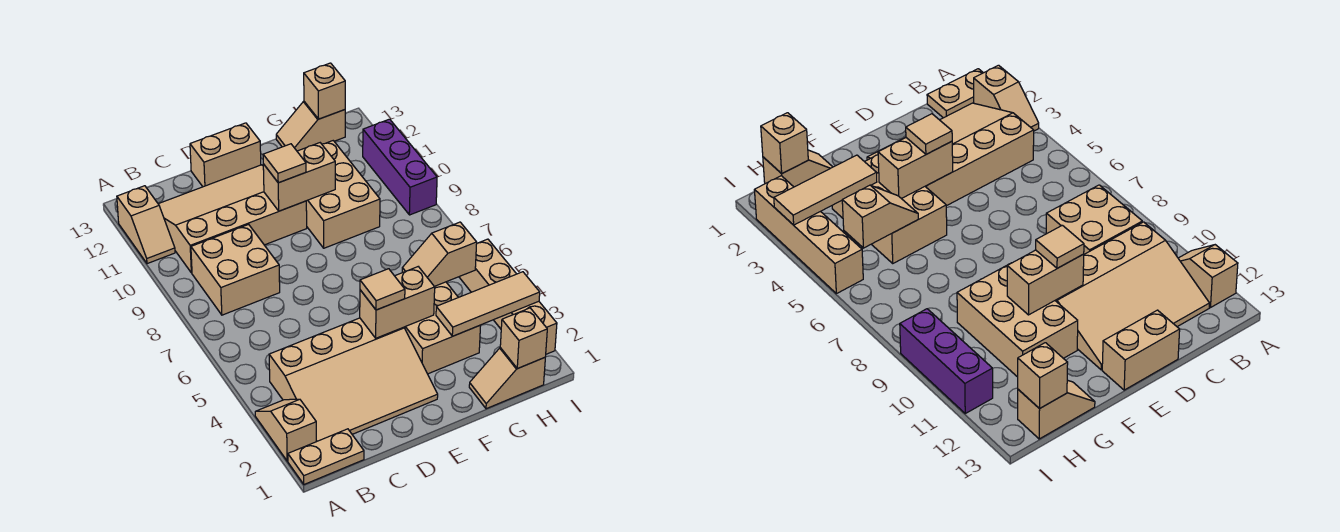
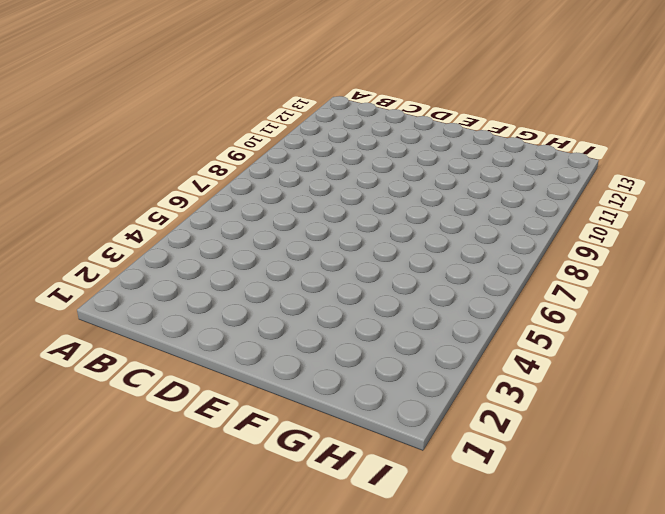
none -> tan 1x2 plate [288,429,364,484]
none -> tan 1x2 slope [255,399,316,461]
none -> tan 1x2 slope [117,186,175,264]

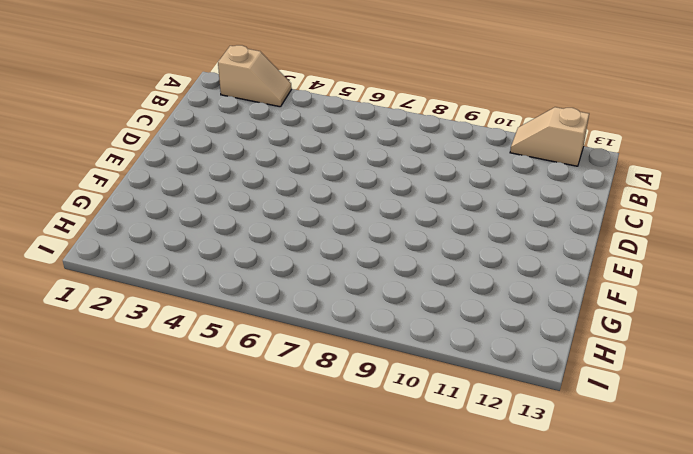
none -> tan 1x2 plate [288,429,364,484]
none -> tan 3x4 slope [269,318,438,442]
none -> tan 2x2 brick [191,224,280,315]

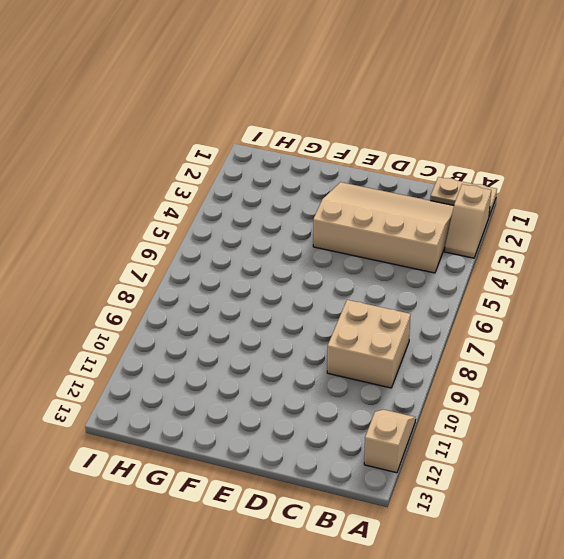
none -> tan 3x4 slope [159,165,307,273]
none -> tan 1x2 brick [190,123,261,187]
none -> tan 2x3 brick [404,282,481,374]

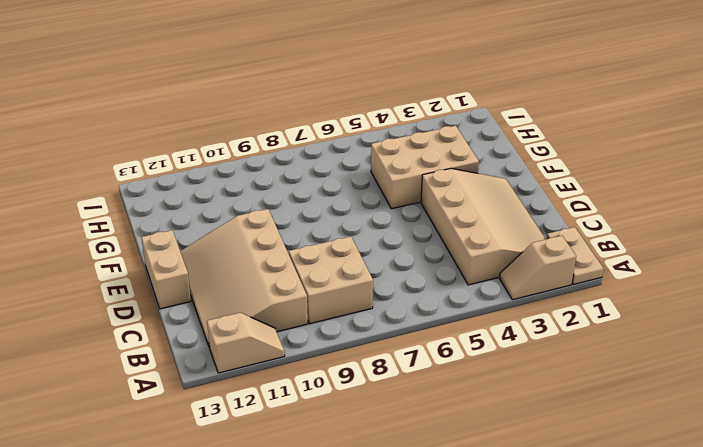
none -> tan 2x3 brick [306,141,380,248]
none -> tan 1x2 slope [469,348,545,409]
none -> tan 1x2 slope [276,102,345,151]

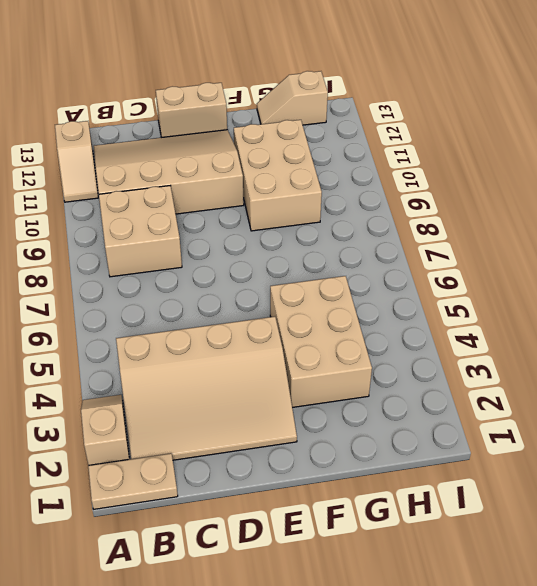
none -> tan 1x2 slope [469,348,545,409]
none -> tan 1x4 brick [459,239,557,354]
none -> purple 1x3 brick [363,119,437,215]

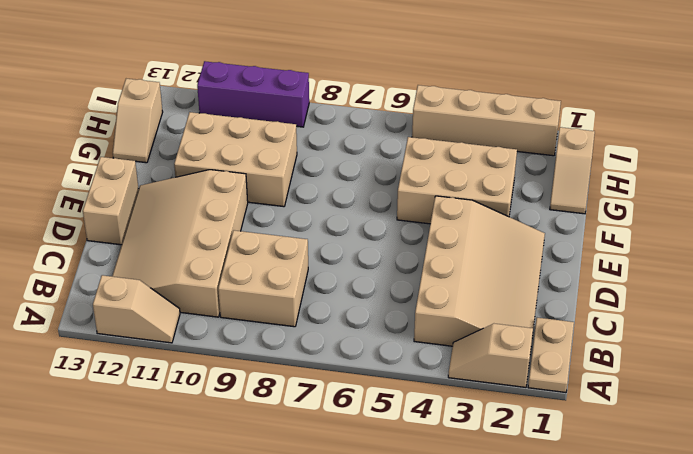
none -> tan 1x2 brick [360,267,435,338]
none -> tan 1x2 brick [263,143,335,211]
none -> tan 1x3 tile [436,272,540,336]

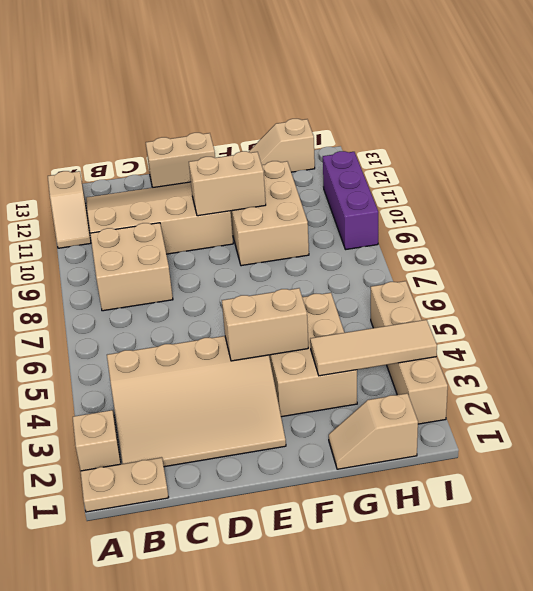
none -> tan 1x2 slope [402,222,477,286]
none -> tan 1x1 brick [500,308,547,369]
none -> tan 1x1 brick [304,63,345,119]

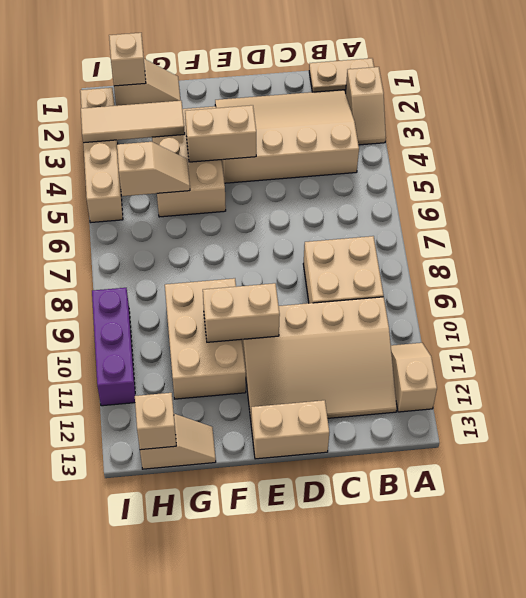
none -> tan 1x1 tile [360,269,405,310]
none -> tan 1x1 tile [263,144,306,183]

